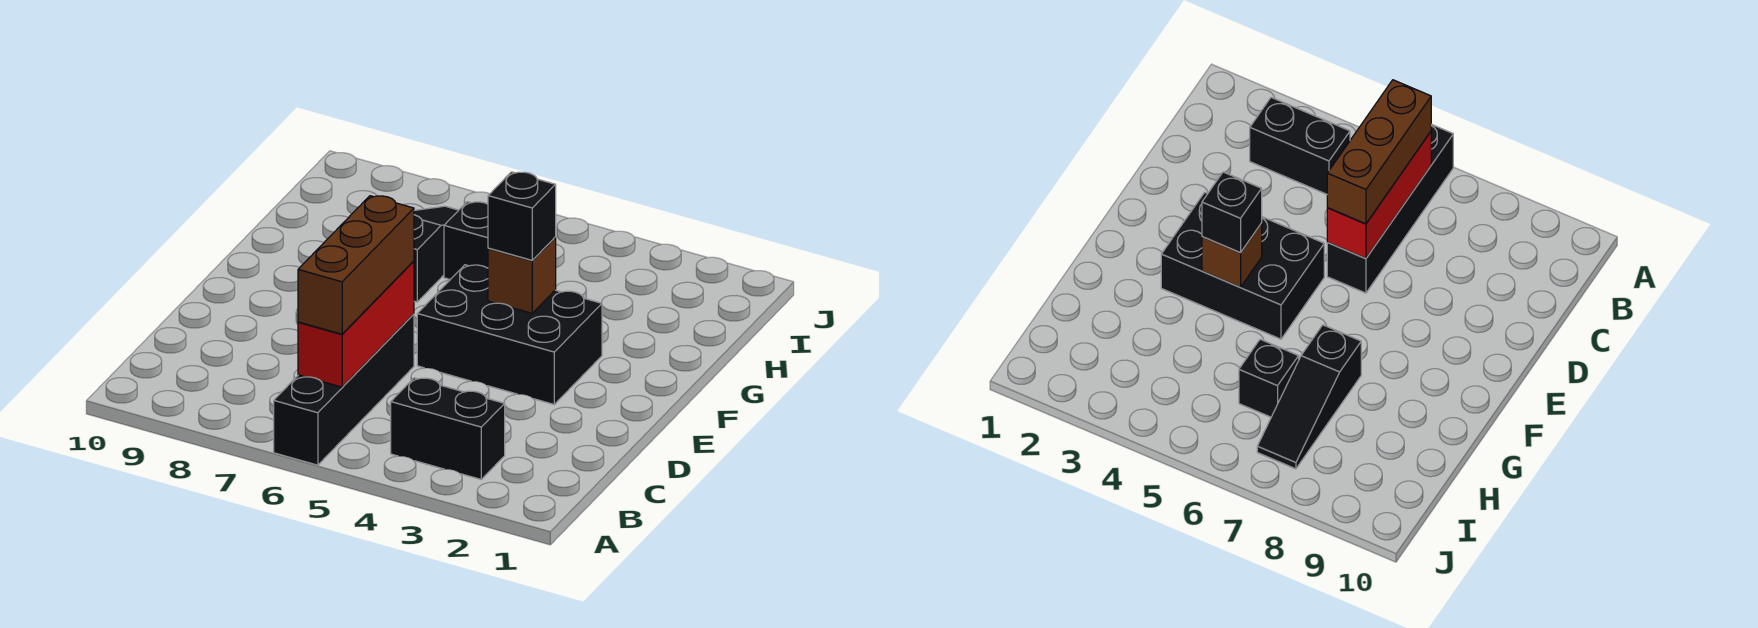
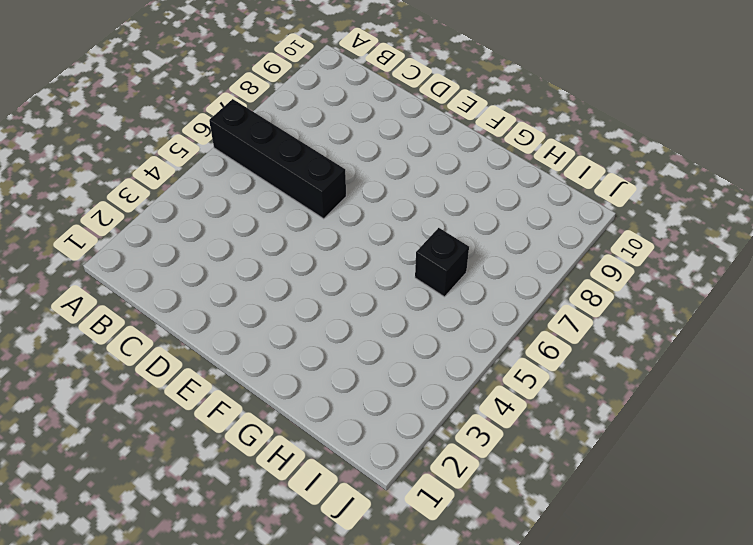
none -> black 1x2 brick [391,378,505,479]
none -> black 2x3 brick [417,265,602,404]

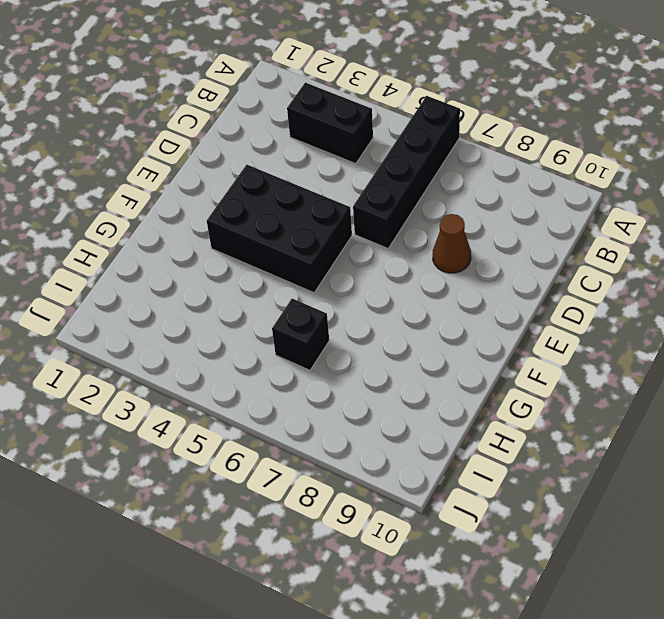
brown 1x1 cone [433,214,471,273] -> none
none -> black 1x3 slope [414,206,458,302]
none -> red 1x3 brick [298,261,414,387]

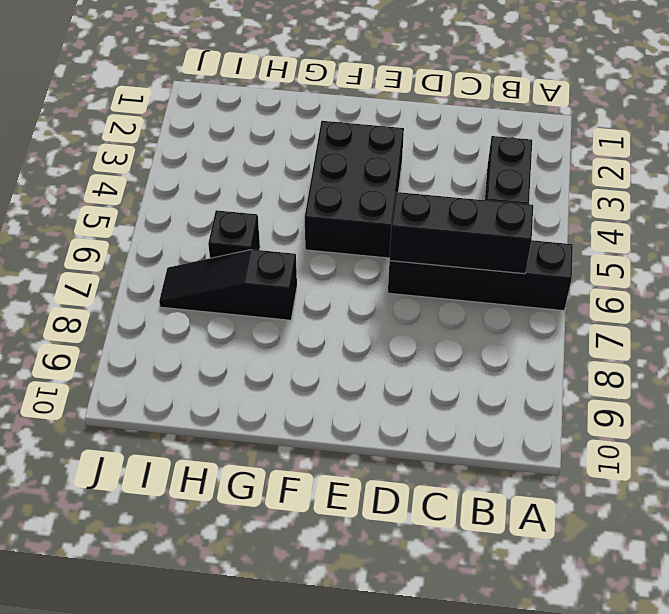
black 1x3 brick [389,192,533,274] -> red 1x3 brick [298,261,414,387]
none -> brown 1x1 brick [488,238,556,313]
none -> brown 1x3 brick [298,196,414,334]

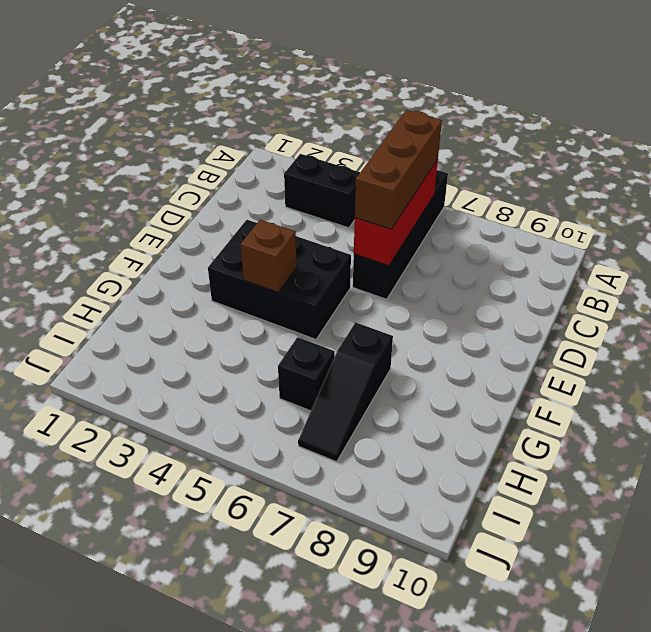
none -> black 1x1 brick [488,172,556,260]

